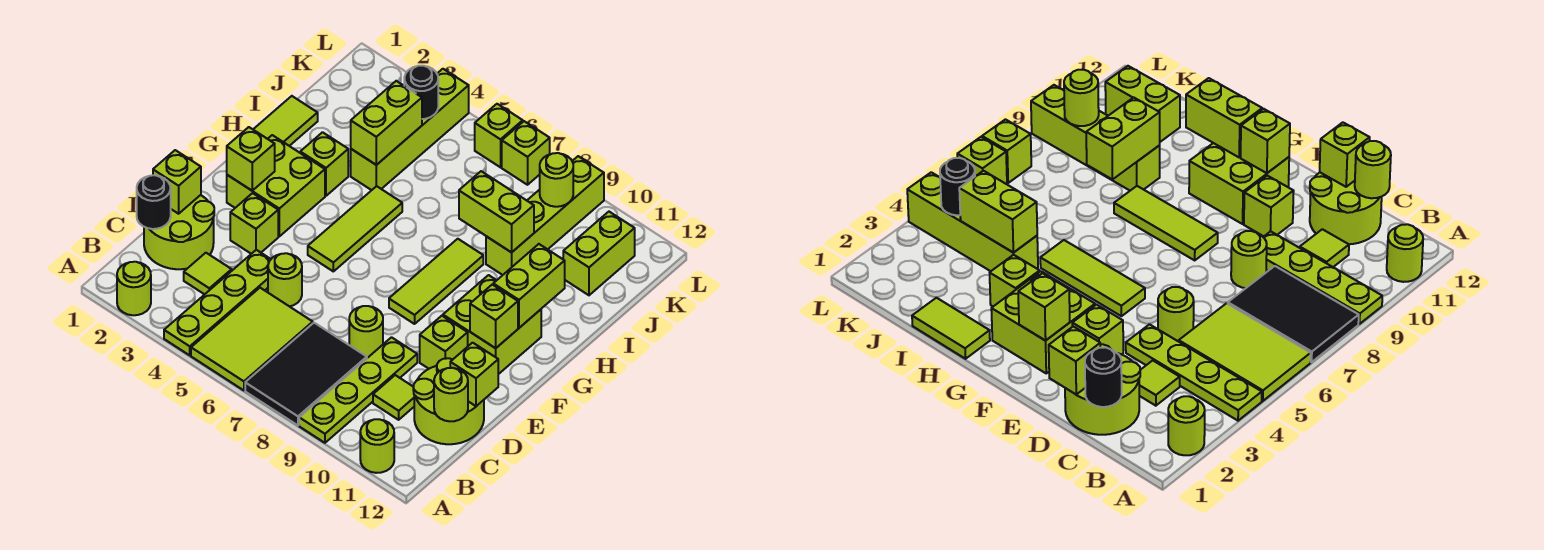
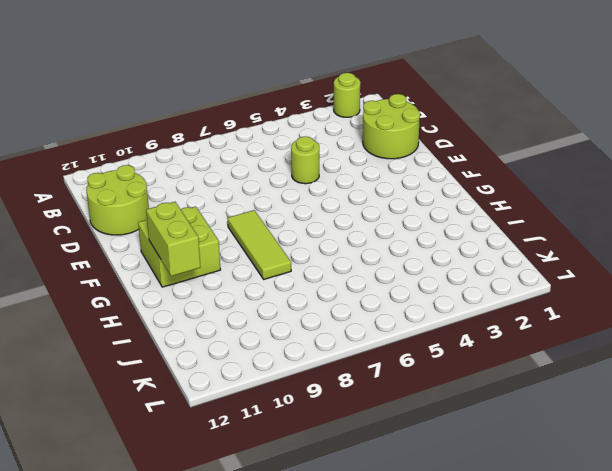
none -> lime 1x4 plate [164,250,271,355]
none -> lime 2x3 tile [191,288,313,390]
none -> black 2x3 tile [245,323,367,425]
none -> lime 1x4 plate [299,337,417,443]

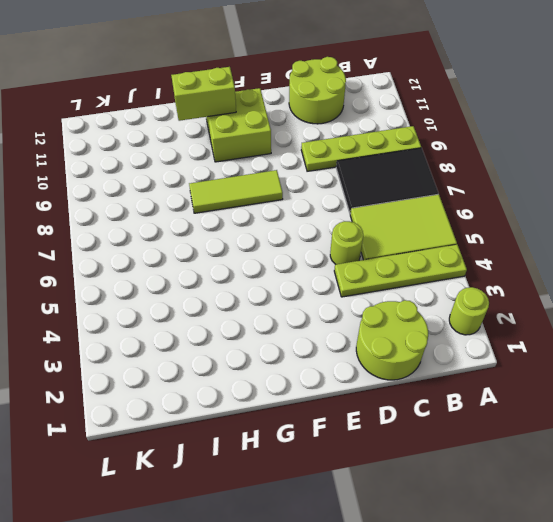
none -> lime 1x1 round brick [360,419,394,473]
none -> lime 1x1 tile [184,253,232,294]
none -> lime 1x1 tile [373,375,414,420]
none -> lime 1x1 round brick [349,306,383,358]

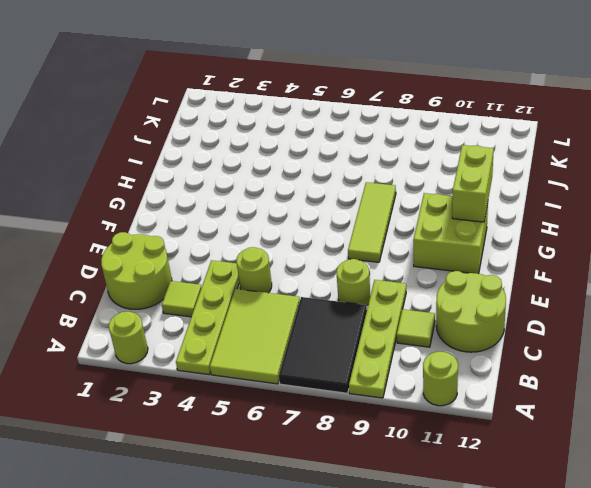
none -> lime 1x1 brick [230,193,278,254]
none -> lime 1x1 brick [420,316,468,369]
none -> lime 2x2 brick [227,135,325,236]
none -> lime 1x3 tile [308,186,402,271]

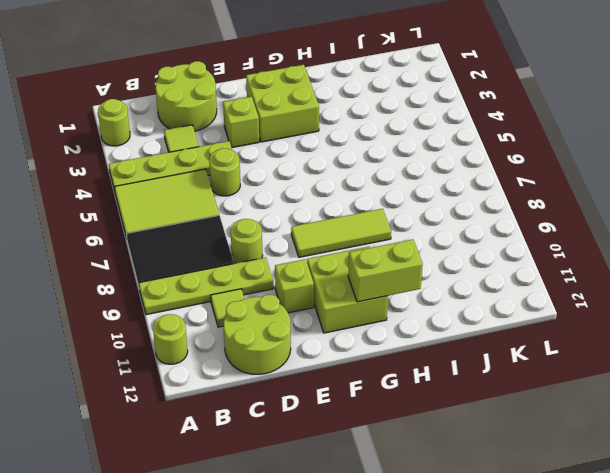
none -> lime 1x3 tile [308,186,402,271]
none -> lime 1x2 tile [253,96,318,146]
none -> lime 1x1 brick [300,132,348,196]
none -> lime 1x4 brick [351,69,469,190]

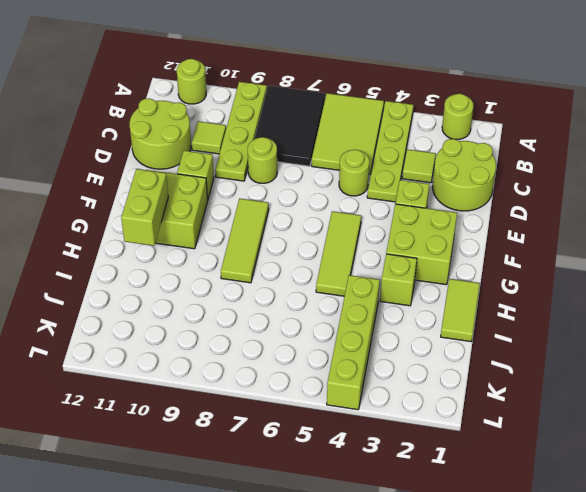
none -> lime 1x4 brick [486,156,604,275]
none -> lime 1x2 brick [563,212,635,295]
none -> lime 1x1 brick [475,104,523,167]
none -> lime 1x1 brick [502,121,550,185]

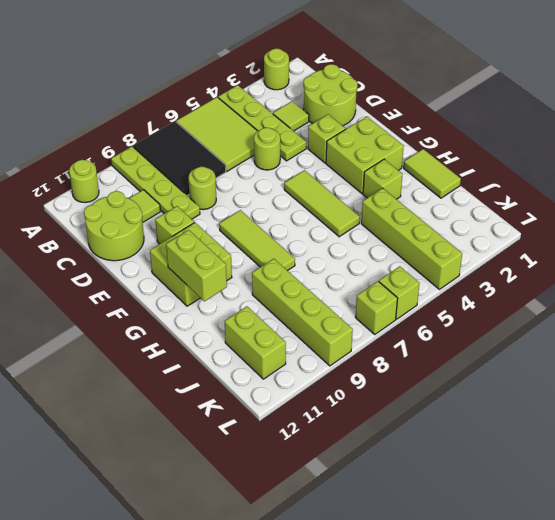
none -> black 1x1 round brick [137,175,171,229]
none -> lime 1x1 round brick [434,368,468,421]
none -> lime 1x1 brick [153,150,201,214]
none -> lime 1x1 brick [450,343,498,406]

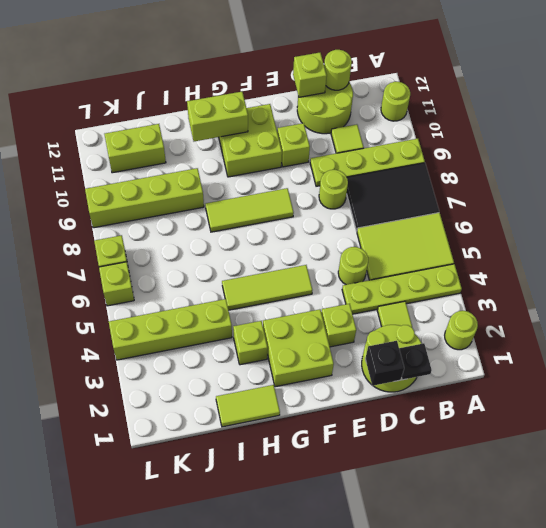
black 1x1 plate [399,343,432,380] -> black 1x1 round brick [137,175,171,229]
black 1x1 brick [365,341,404,386] -> lime 1x1 brick [153,150,201,214]
none -> lime 1x1 brick [227,127,275,190]
none -> lime 1x1 brick [470,285,518,348]
none -> lime 1x2 brick [351,81,422,165]
none -> lime 1x2 brick [459,171,534,252]

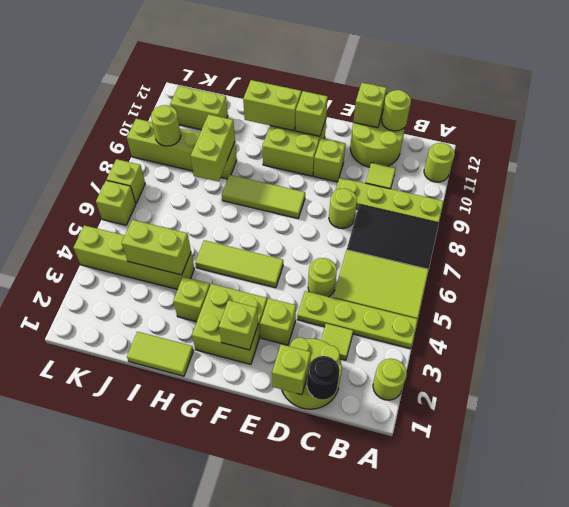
none -> black 1x1 round brick [404,66,438,119]

